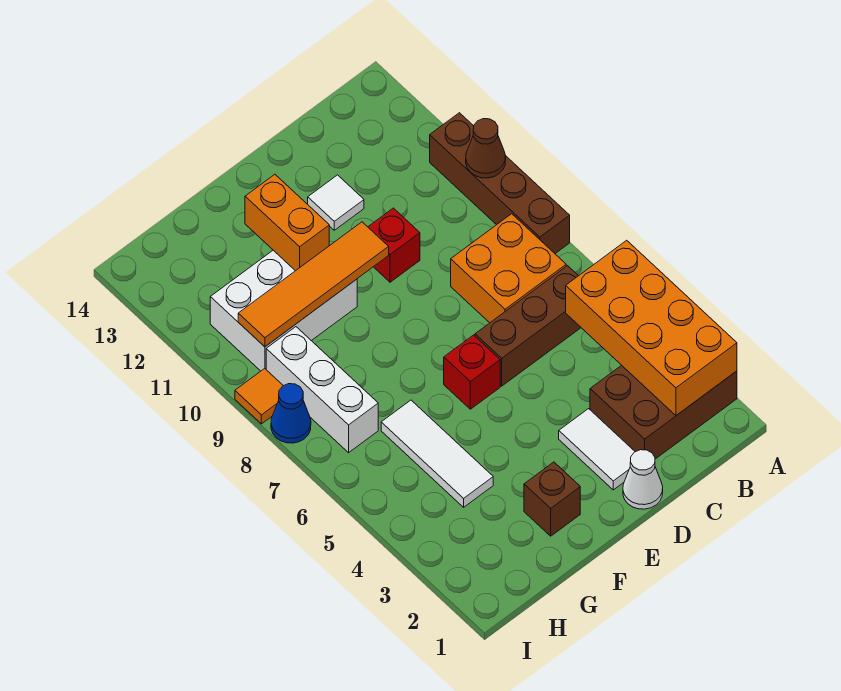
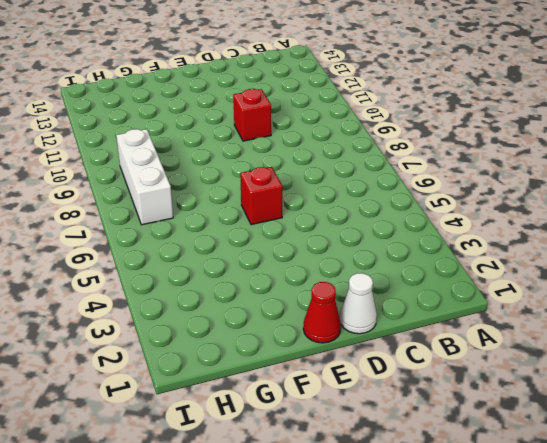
red 1x1 cone [303,282,341,343] -> none
none -> brown 2x3 brick [590,365,737,459]
none -> brown 1x4 brick [430,113,570,254]
none -> brown 1x3 brick [475,266,581,386]

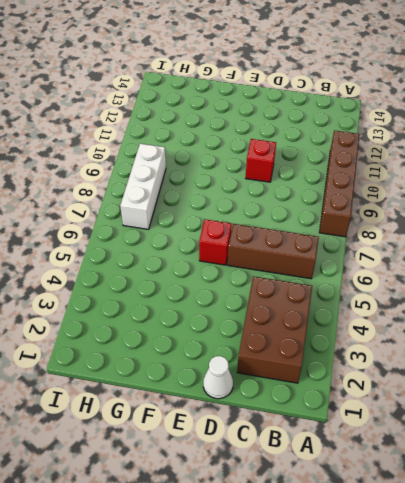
brown 2x3 brick [237,276,312,383] -> brown 2x3 brick turned to [590,365,737,459]
none -> orange 2x2 brick [451,214,566,323]
none -> white 1x2 tile [559,409,635,490]
none -> white 1x1 tile [308,175,364,230]

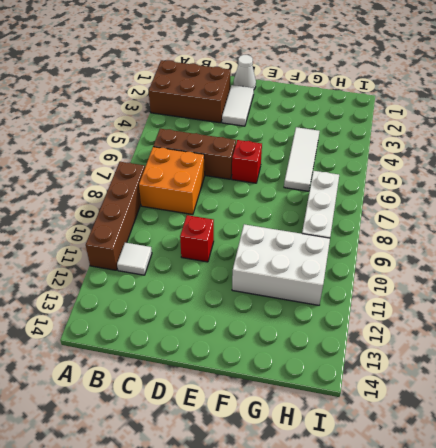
white 1x1 tile [117,243,152,275] -> white 1x1 tile moved to [308,175,364,230]
none -> brown 1x1 brick [524,462,580,536]
none -> blue 1x1 cone [271,384,311,443]
none -> orange 1x1 tile [235,368,283,424]

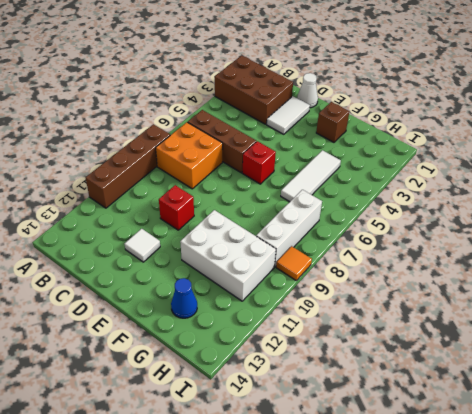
blue 1x1 cone [171,278,197,318] -> blue 1x1 cone moved to [271,384,311,443]
none -> orange 2x4 brick [566,240,737,415]
none -> brown 1x1 cone [466,119,506,178]
none -> orange 1x4 tile [238,222,389,347]

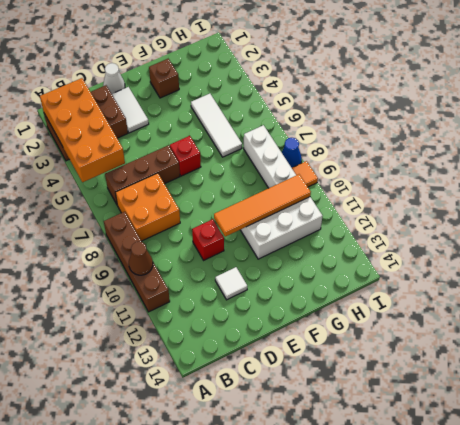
none -> orange 1x2 brick [245,174,329,271]

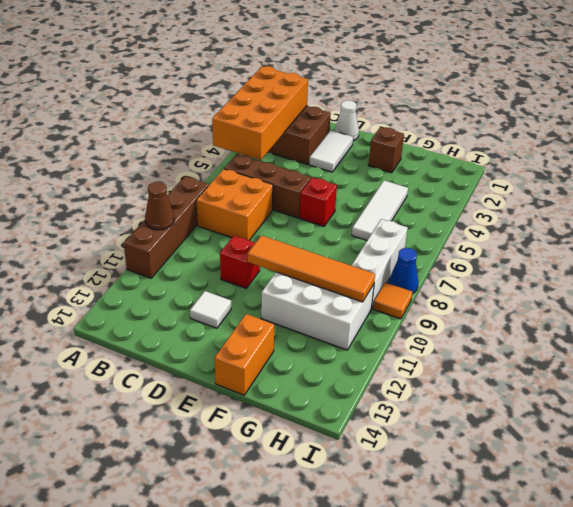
orange 1x2 brick [215,314,274,395] -> orange 1x2 brick moved to [245,174,329,271]

